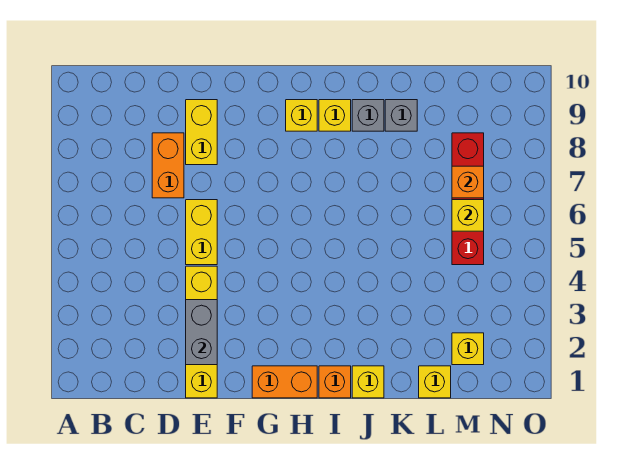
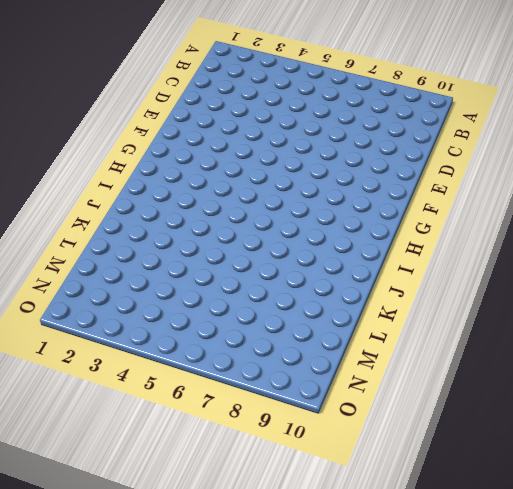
none -> orange 1x2 brick [152,133,184,198]
none -> yellow 1x4 brick [186,266,217,398]
none -> yellow 1x2 brick [186,200,217,265]

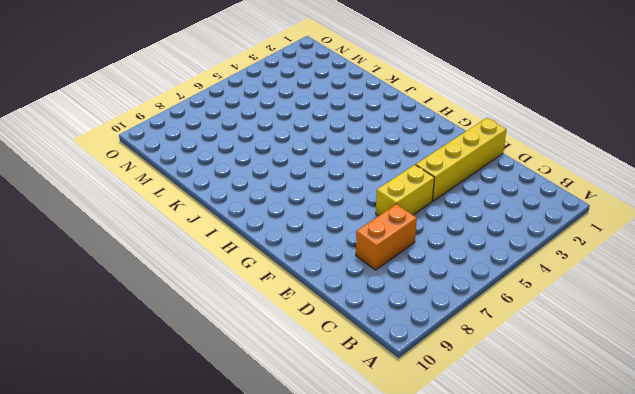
none -> yellow 1x2 brick [186,100,217,165]
none -> orange 1x2 brick [252,366,317,398]
none -> yellow 1x1 brick [286,100,317,131]

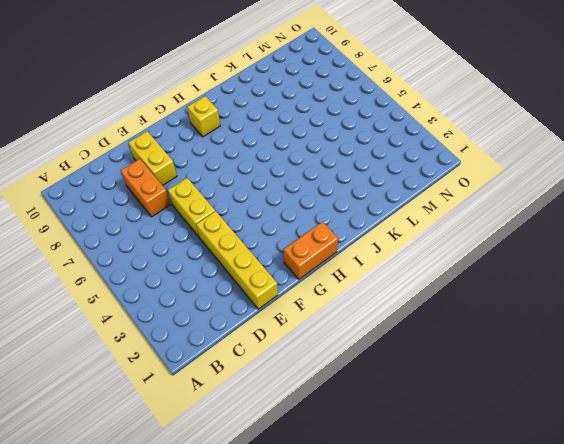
none -> orange 1x1 brick [319,366,351,398]
none -> yellow 1x1 brick [319,100,351,131]
none -> yellow 1x1 brick [352,366,384,398]

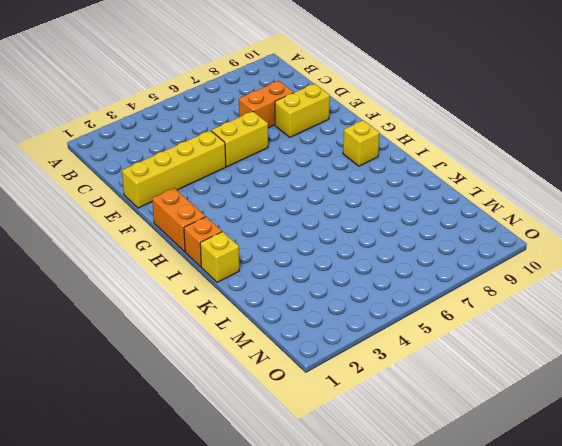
none -> yellow 1x1 brick [319,100,351,131]
none -> grey 1x1 brick [352,100,384,131]
none -> grey 1x1 brick [385,100,417,131]

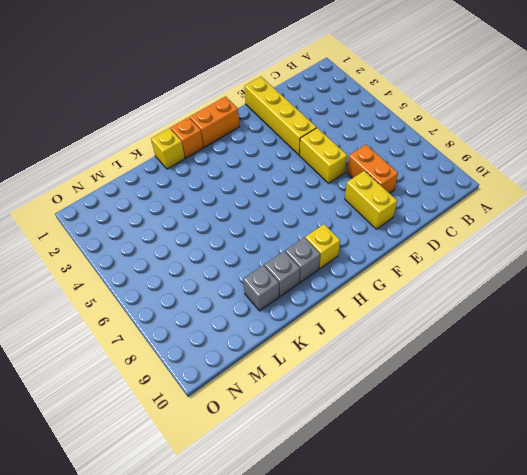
grey 1x1 brick [285,237,320,282] -> yellow 1x1 brick [319,100,351,131]
none -> yellow 1x1 brick [419,366,451,398]
none -> yellow 1x1 brick [452,333,484,365]
none -> red 1x4 brick [452,133,484,265]

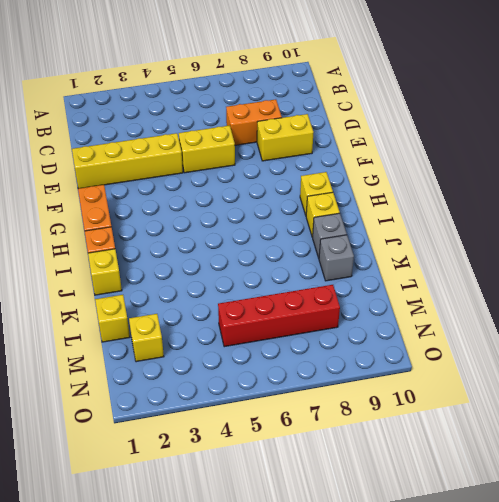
none -> grey 1x2 brick [186,300,217,365]
none -> yellow 1x1 brick [452,200,484,231]
none -> orange 1x1 brick [452,166,484,198]

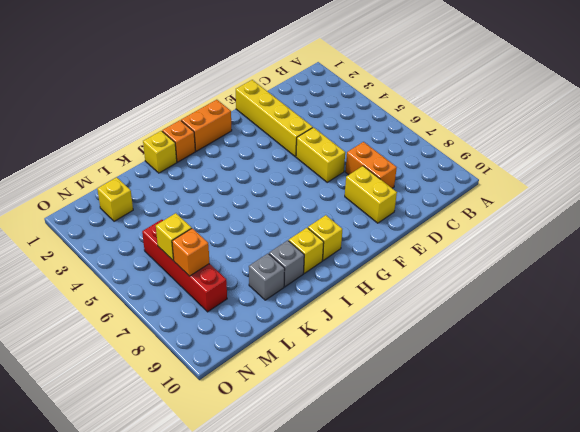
none -> yellow 1x1 brick [419,366,451,398]
none -> grey 1x2 brick [186,300,217,365]

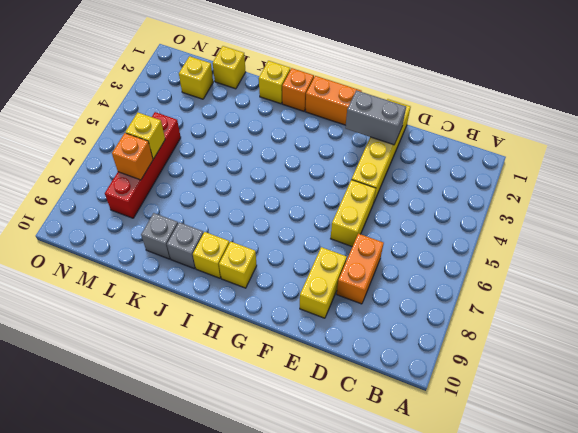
grey 1x2 brick [345,90,406,145] -> grey 1x2 brick turned to [186,300,217,365]

